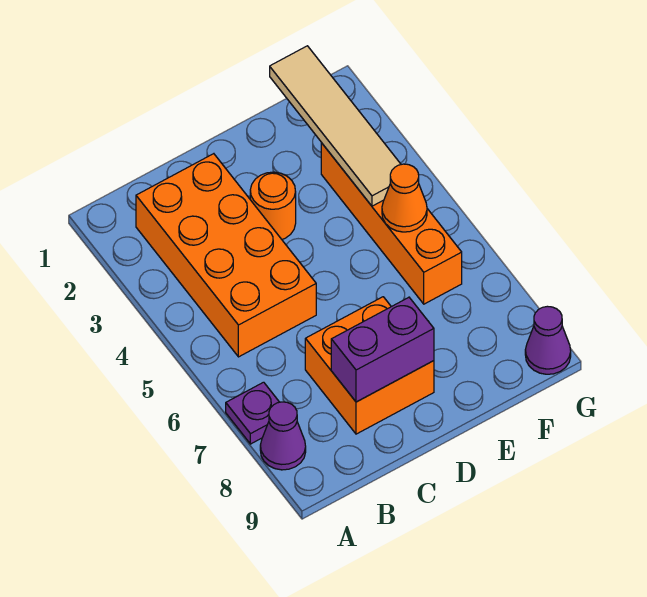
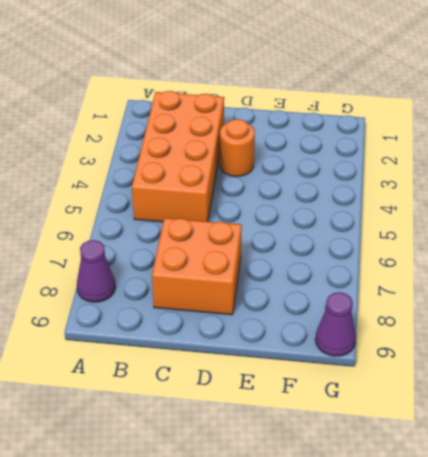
none -> purple 1x1 plate [226,382,279,444]
none -> orange 1x4 brick [321,143,462,304]

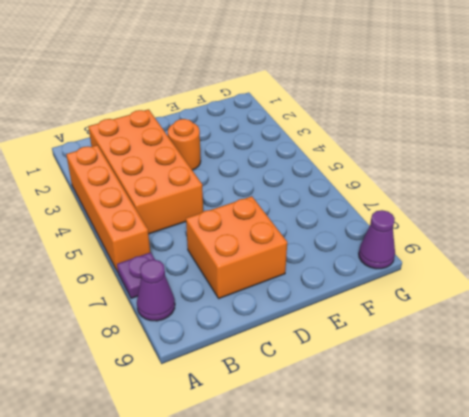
orange 1x4 brick [66,145,150,272] -> orange 1x4 brick moved to [321,143,462,304]
none -> purple 1x2 brick [331,297,434,402]
none -> tan 1x4 tile [270,46,401,206]

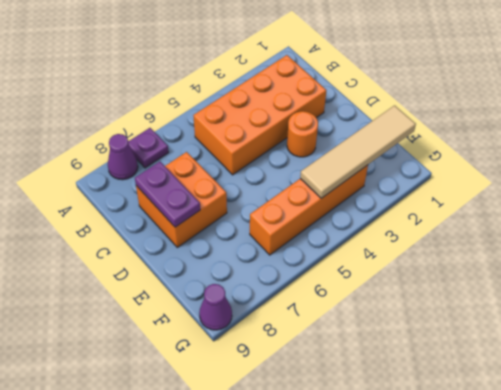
purple 1x2 plate [135,162,200,227] -> purple 1x2 brick [331,297,434,402]
none -> orange 1x1 cone [382,164,427,232]

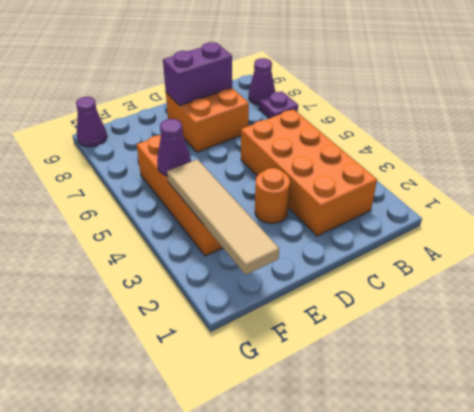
purple 1x1 cone [157,119,191,176] -> orange 1x1 cone [382,164,427,232]

